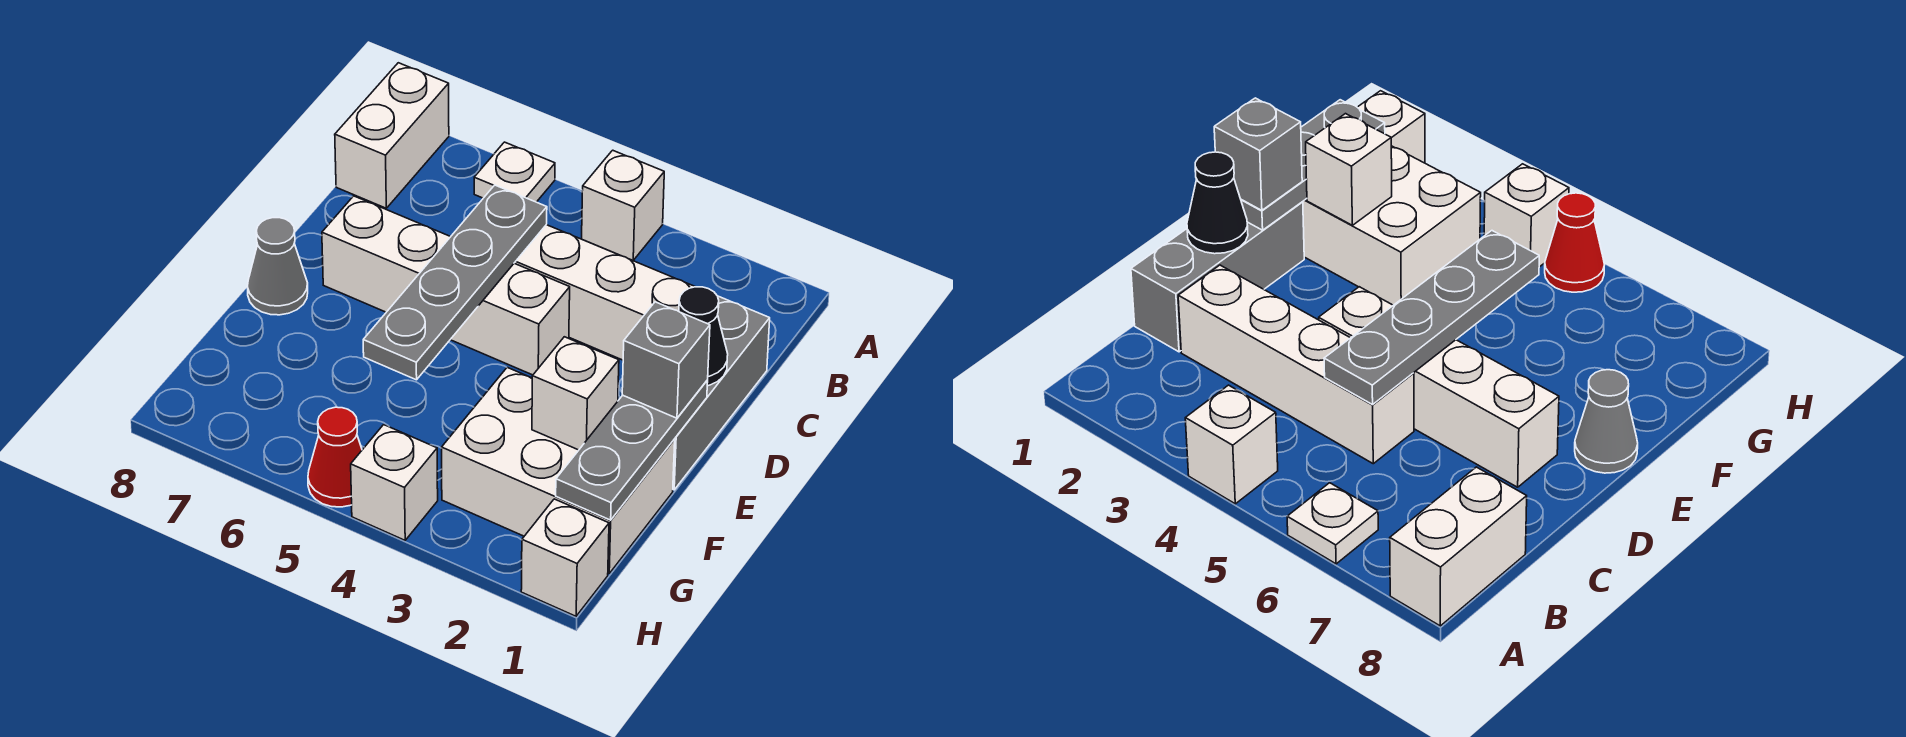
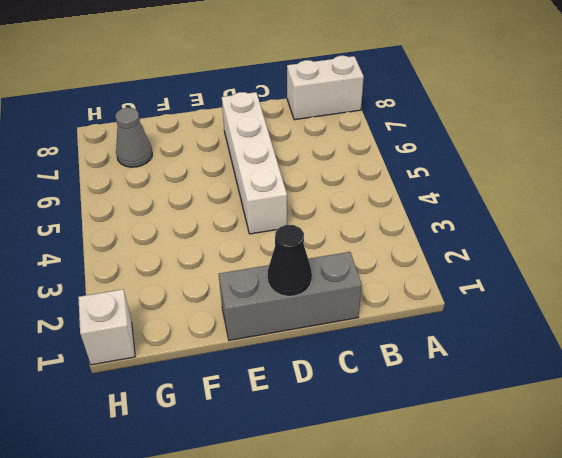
grey 1x1 cone [115,108,152,167] -> grey 1x1 cone moved to [247,218,308,315]
none -> white 1x1 brick [582,150,664,261]
none -> white 1x1 plate [474,142,555,202]
none -> white 1x4 brick [515,225,695,360]

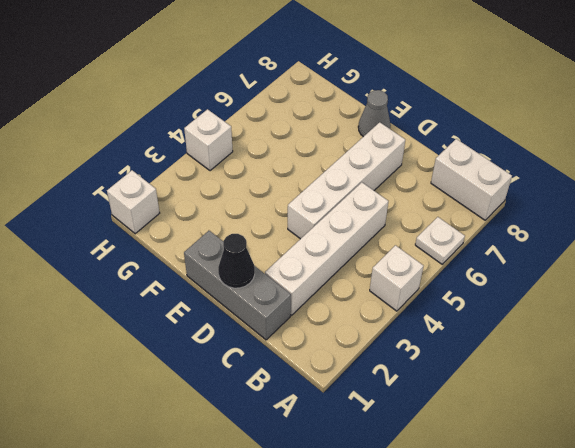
none -> white 2x3 brick [442,367,675,573]
none -> red 1x1 cone [308,407,362,507]
none -> grey 1x4 plate [363,185,547,380]

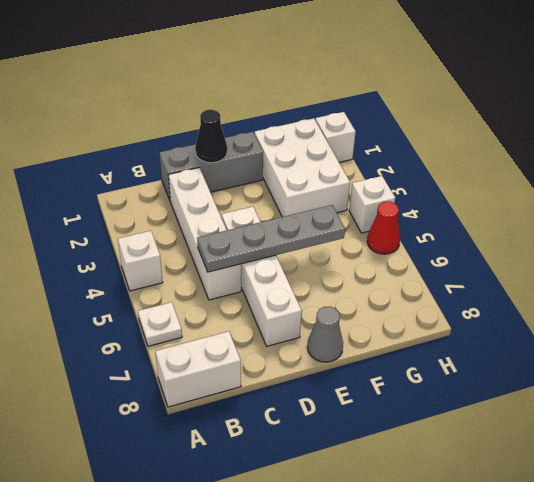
none -> grey 1x3 plate [556,380,708,520]
none -> white 1x1 brick [532,337,619,450]
none -> grey 1x1 brick [622,302,710,418]

